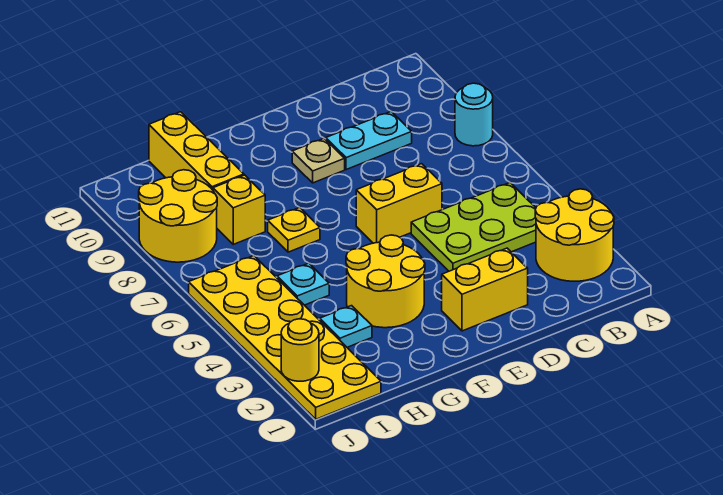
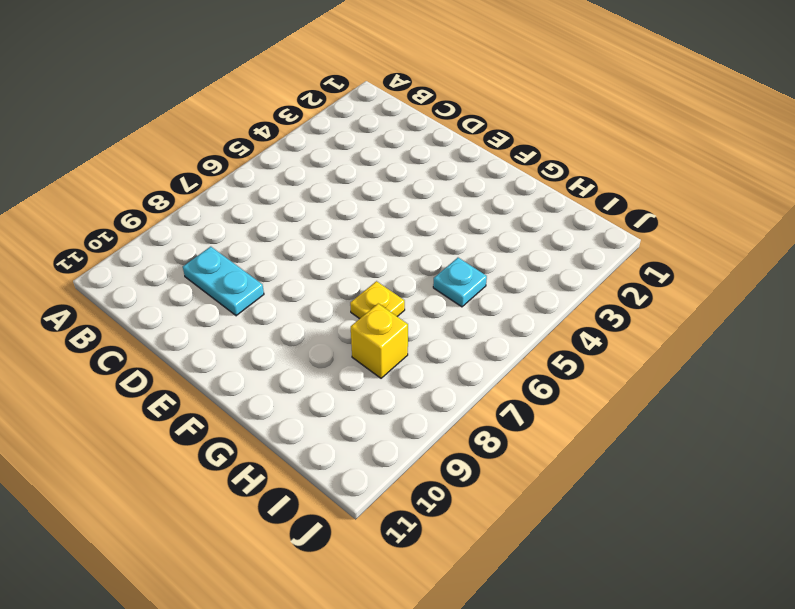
none -> yellow 2x2 round brick [535,189,614,281]
none -> cyan 1x1 round brick [455,83,493,146]
none -> lime 2x3 plate [411,183,536,271]

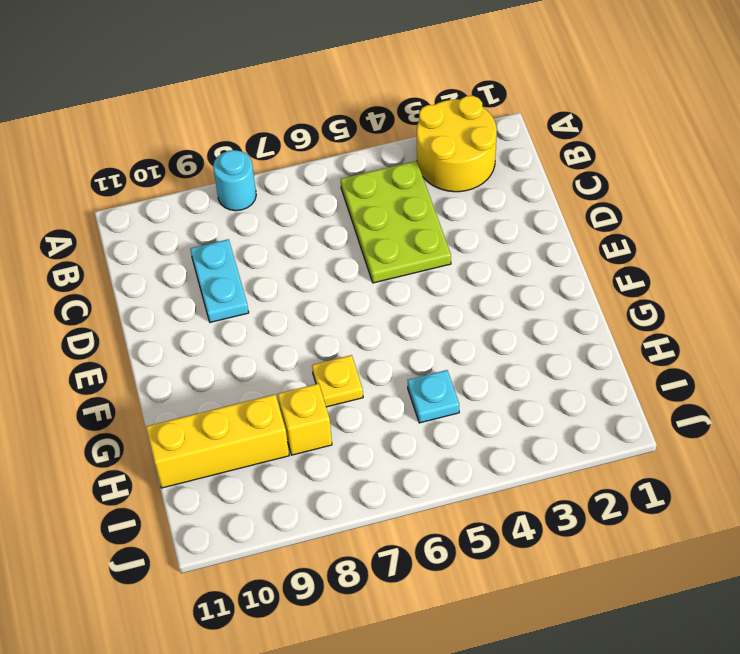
none -> yellow 1x2 brick [442,248,528,331]
none -> yellow 1x2 brick [356,164,442,243]
none -> tan 1x1 plate [292,139,345,183]

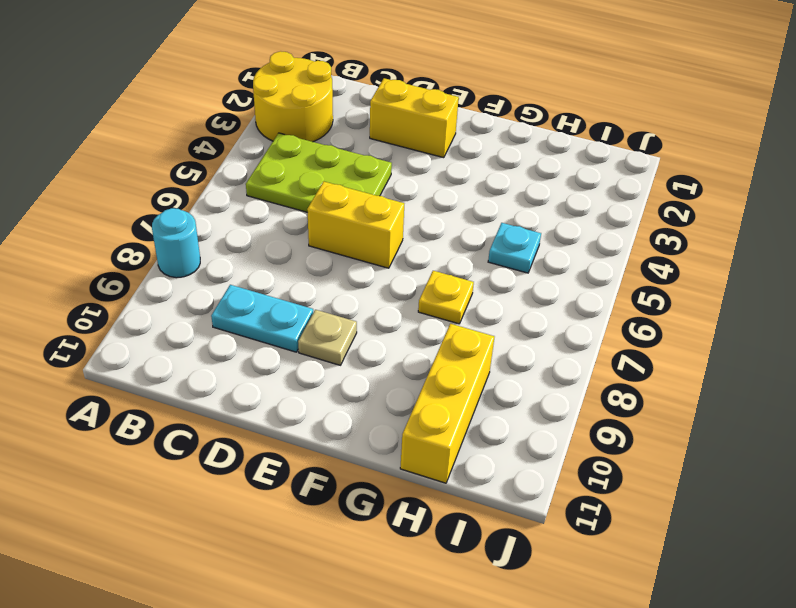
none -> yellow 2x2 round brick [346,235,425,328]
none -> cyan 1x1 plate [320,306,372,347]
none -> yellow 1x1 brick [213,175,265,244]

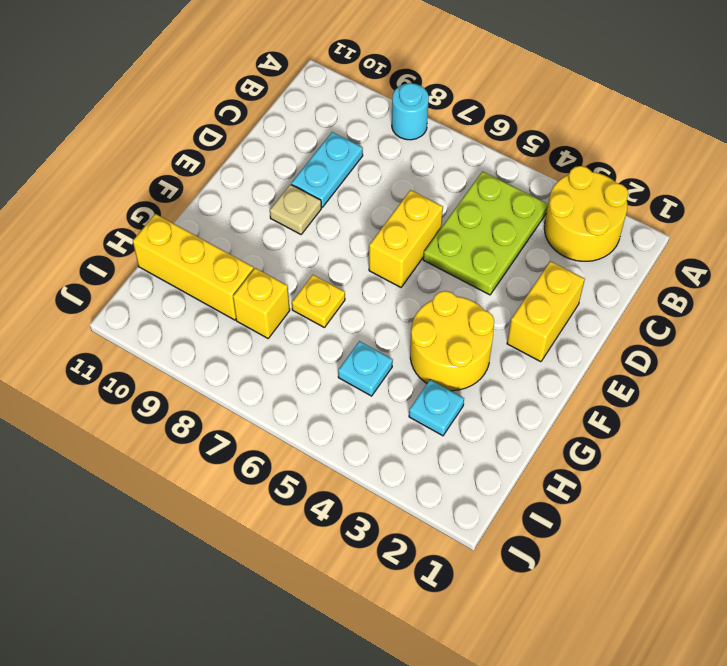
none -> yellow 2x6 plate [189,256,381,419]
none -> yellow 2x2 round brick [139,170,217,262]
none -> yellow 1x1 round brick [281,319,319,381]

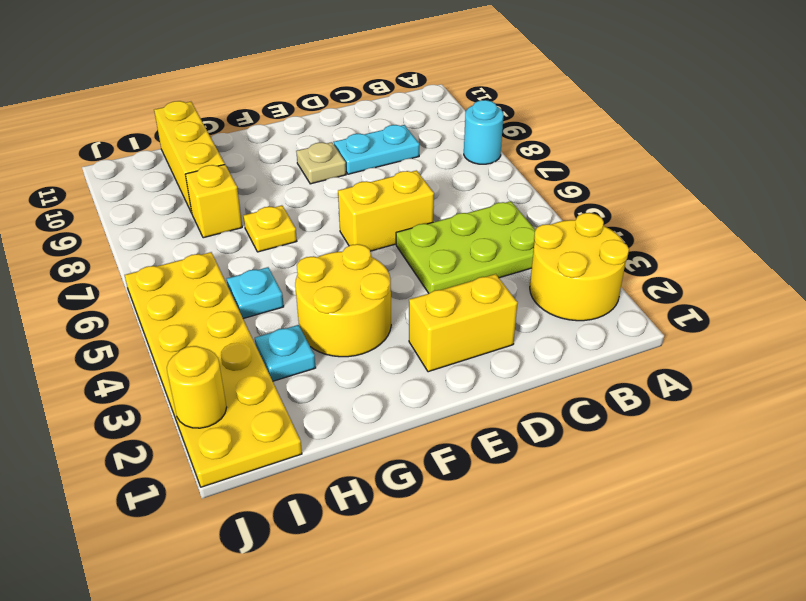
none -> yellow 2x2 round brick [139,170,217,262]

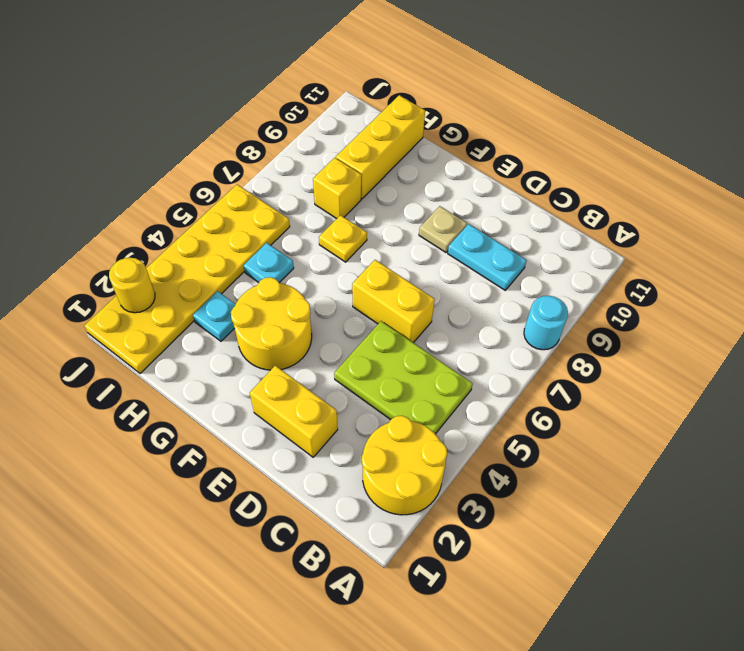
none -> yellow 2x2 round brick [139,170,217,262]

